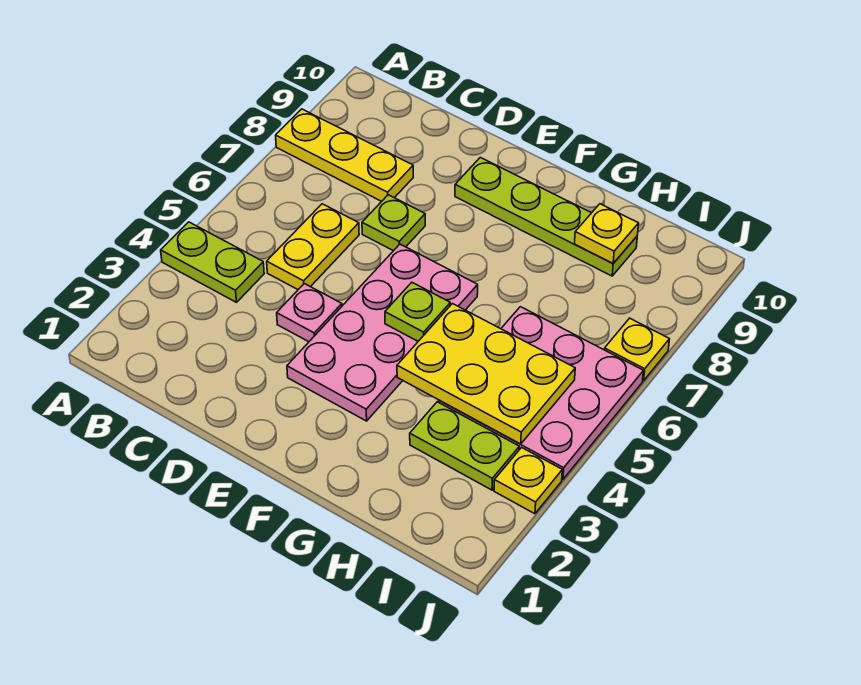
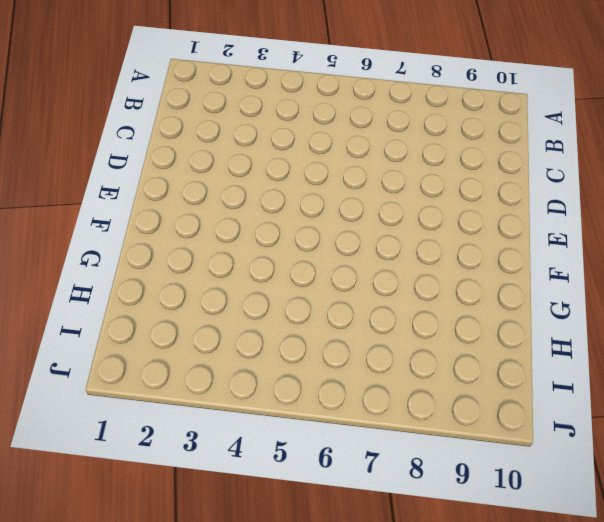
none -> lime 1x2 plate [161,222,264,302]
none -> yellow 1x3 plate [276,109,413,201]
none -> yellow 1x2 plate [267,204,359,289]

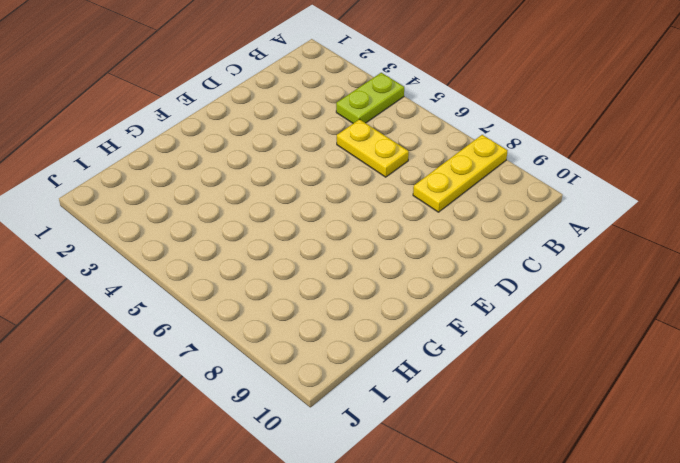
none -> pink 1x1 plate [277,284,342,342]
none -> lime 1x1 plate [362,195,425,251]
none -> pink 2x4 plate [287,244,478,421]

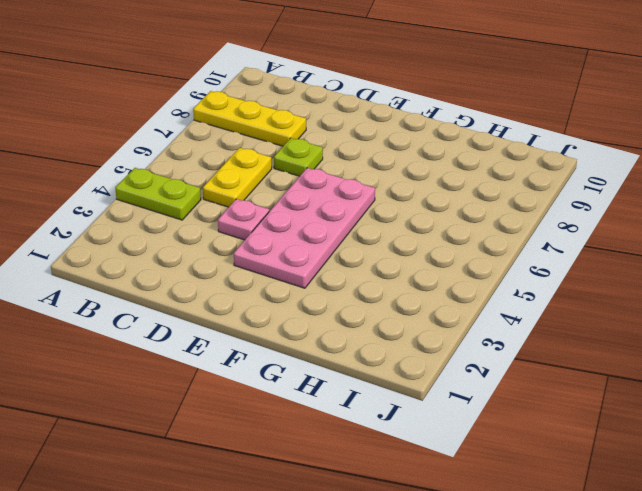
none -> lime 1x4 plate [455,158,637,276]
none -> lime 1x2 plate [410,402,519,490]
none -> pink 3x3 plate [439,307,643,479]

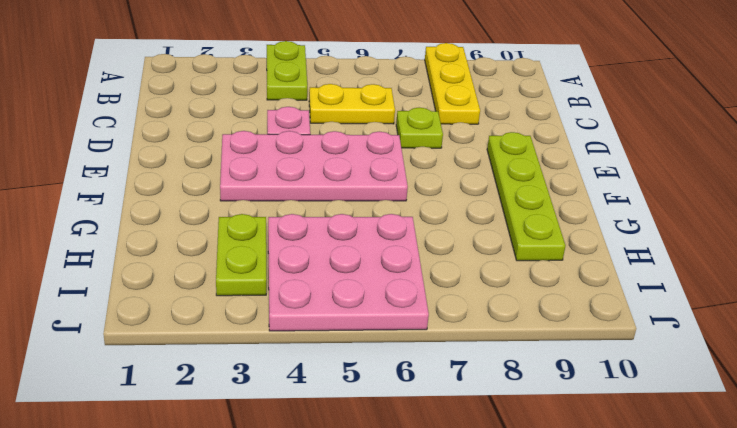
none -> yellow 1x1 plate [494,448,562,514]
none -> yellow 1x1 plate [604,318,669,381]
none -> lime 1x1 plate [385,283,450,341]

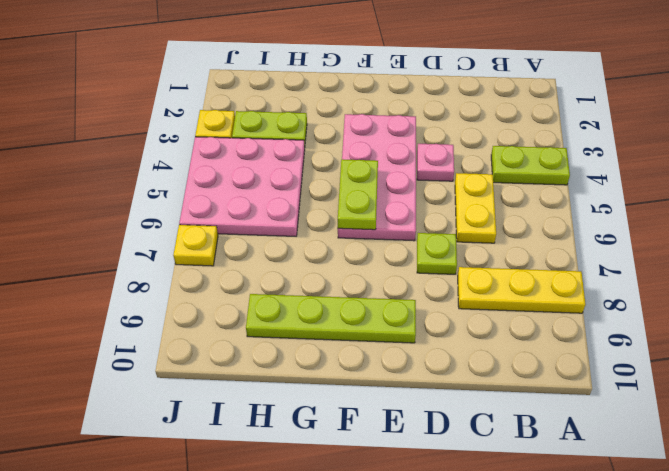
lime 1x2 plate [338,159,378,230] -> lime 1x1 plate [385,283,450,341]
none -> yellow 2x3 plate [397,304,575,444]
none -> yellow 1x1 plate [574,204,639,263]

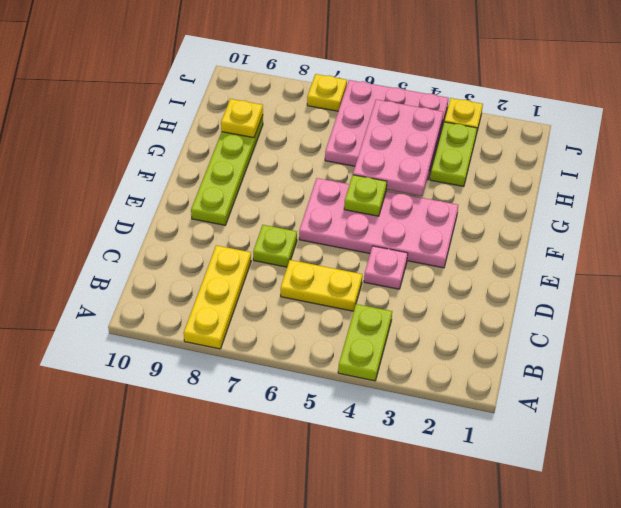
pink 2x3 plate [353,100,443,196] -> yellow 2x3 plate [397,304,575,444]

